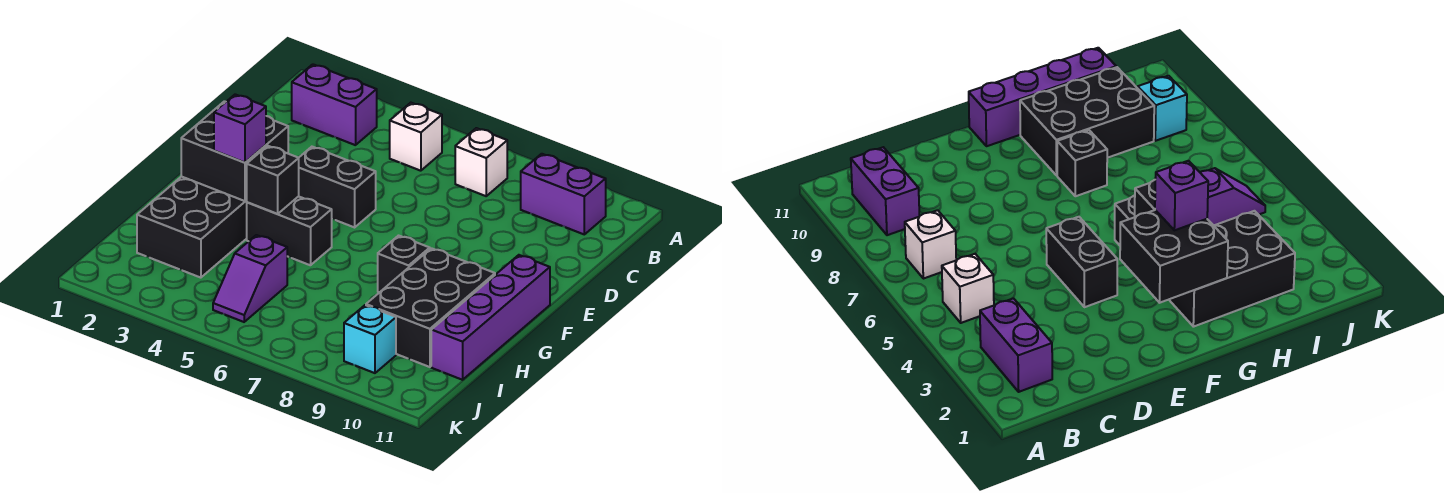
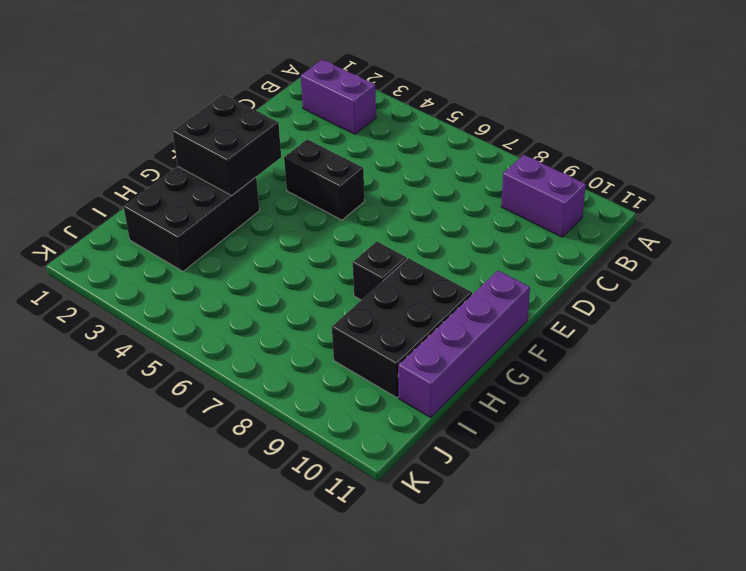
none -> white 1x1 brick [390,103,442,171]
none -> white 1x1 brick [455,128,507,196]
none -> black 1x2 brick [247,196,332,265]

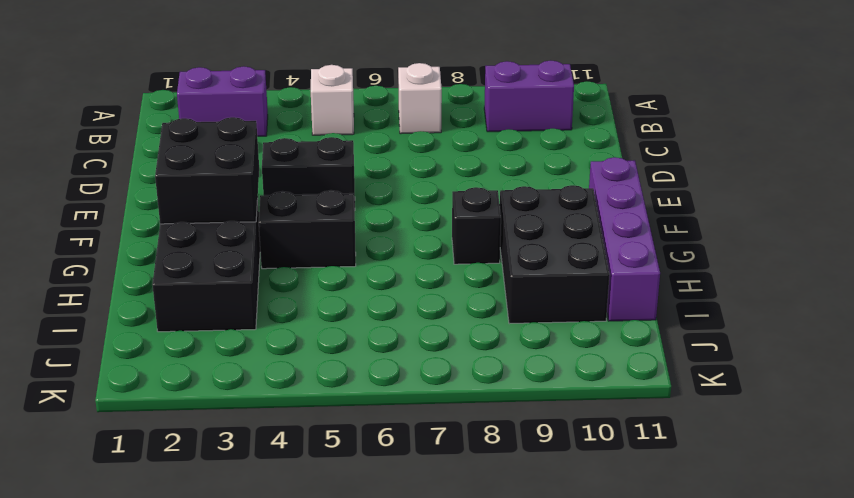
none -> purple 1x2 slope [213,235,287,322]
none -> cyan 1x1 brick [344,305,396,373]
none -> black 1x1 brick [247,146,299,214]

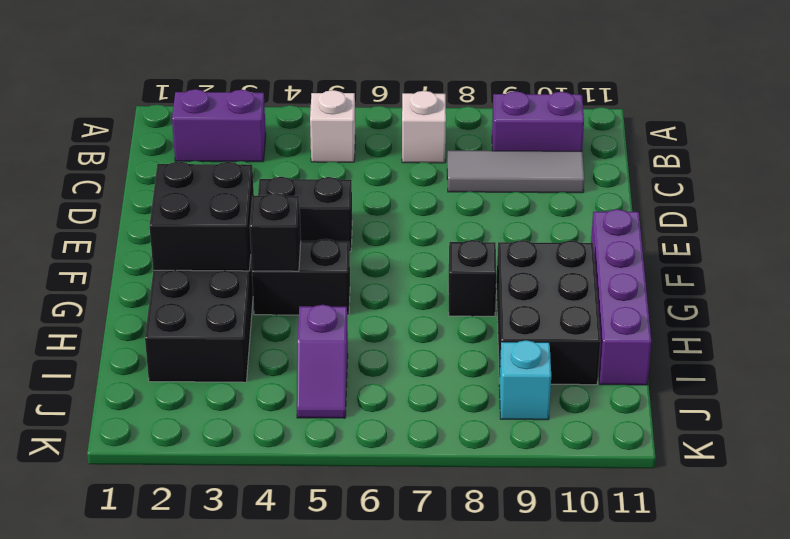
grey 1x3 tile [447,151,584,193] -> none
none -> purple 1x1 brick [214,94,266,163]

